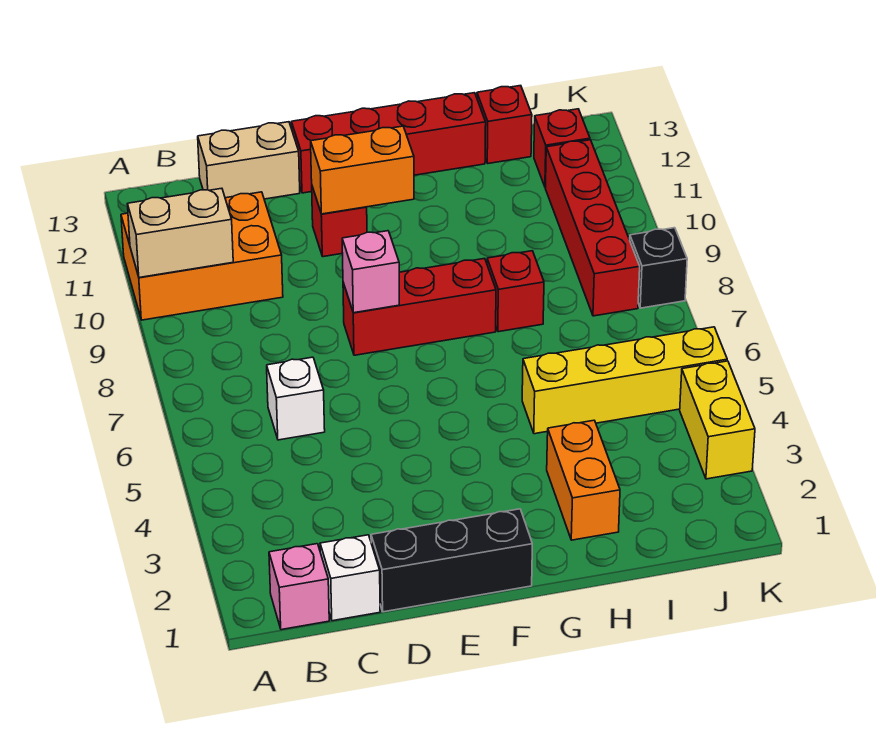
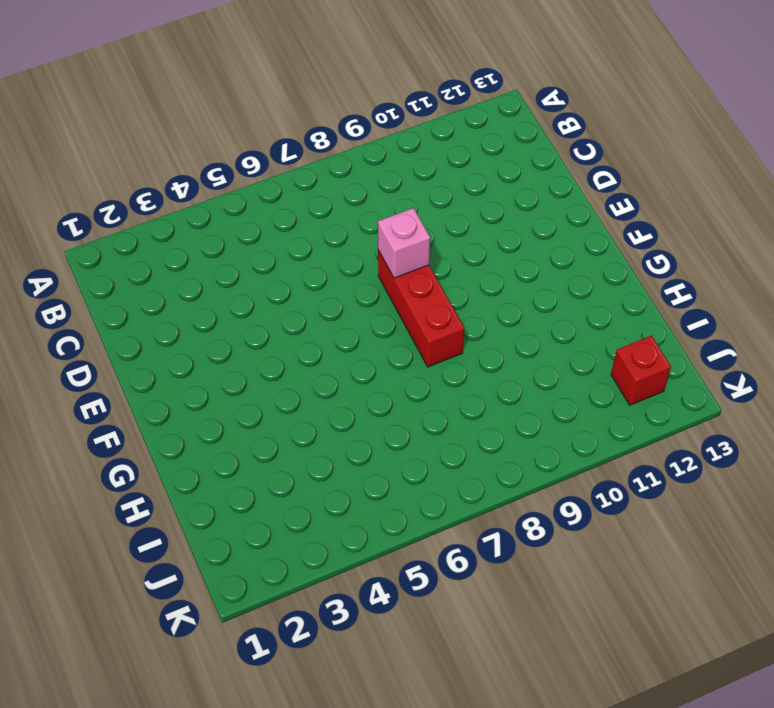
none -> orange 2x3 brick [121,192,283,320]
none -> pink 1x1 brick [269,544,329,630]
none -> white 1x1 brick [320,535,380,621]

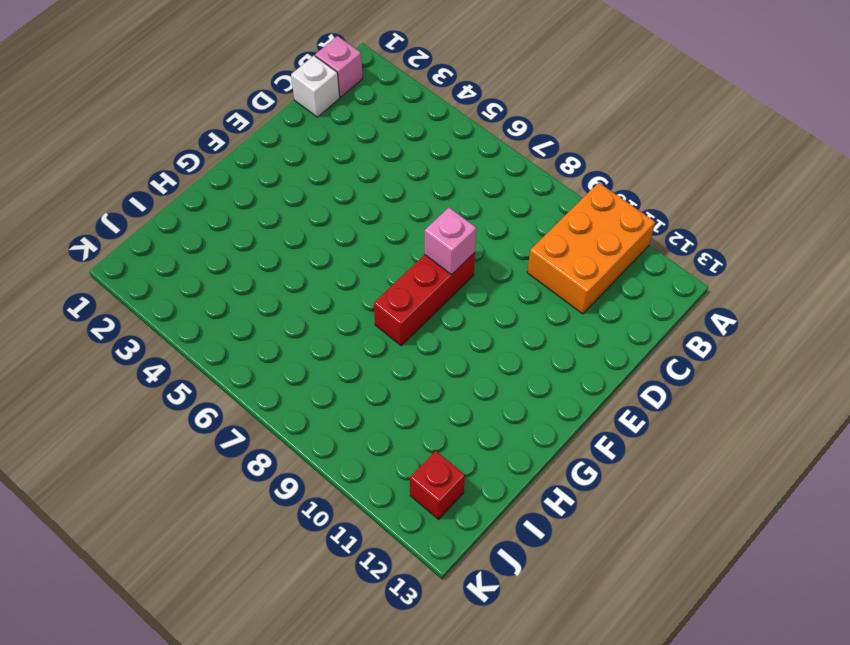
none -> white 1x1 brick [267,357,325,440]
none -> tan 1x2 brick [198,122,300,199]
none -> black 1x3 brick [371,509,532,612]

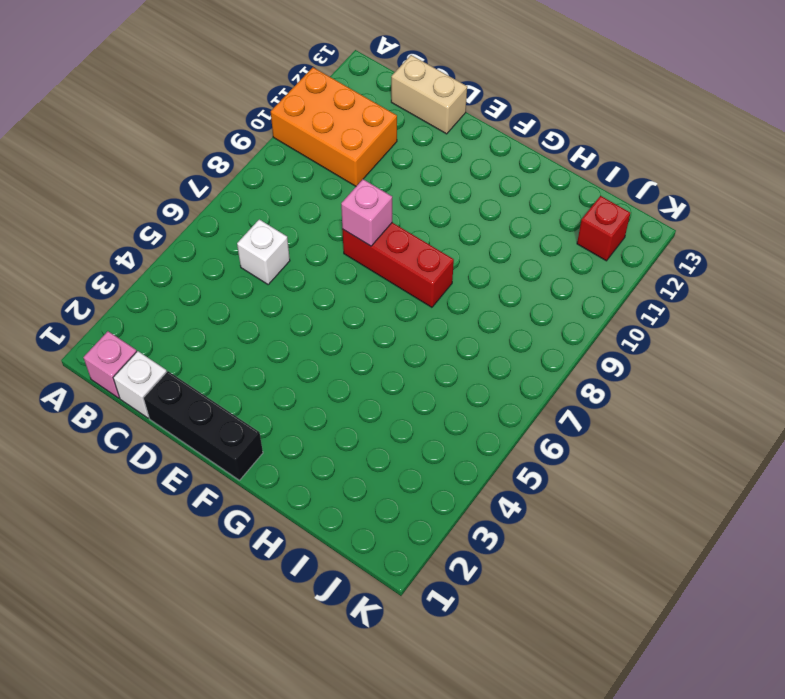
none -> red 1x1 brick [312,187,367,257]
none -> red 1x4 brick [291,93,486,193]
none -> orange 1x2 brick [547,420,620,540]

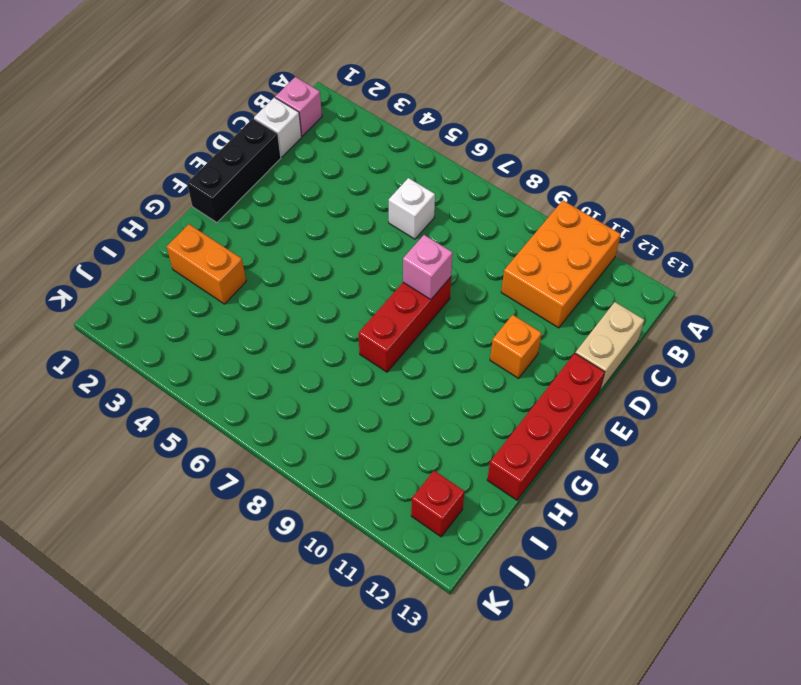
orange 1x1 brick [490,315,542,378] -> red 1x1 brick [312,187,367,257]
none -> yellow 1x4 brick [522,327,727,434]
none -> red 1x1 brick [487,251,544,332]
none -> red 1x1 brick [477,86,532,163]

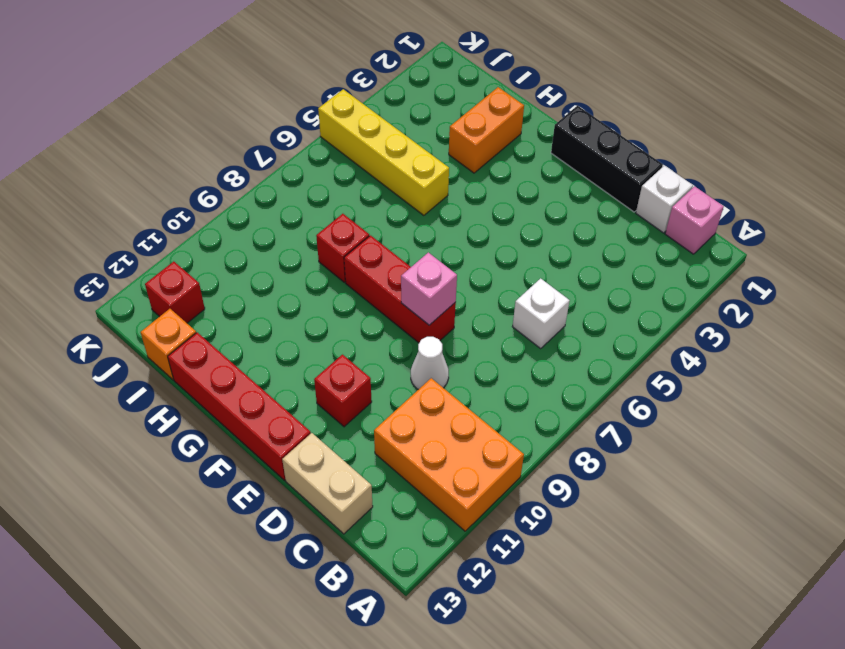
white 1x1 cone [411,337,449,390] -> none
orange 1x1 brick [140,309,196,380] -> red 1x1 brick [477,86,532,163]
none -> red 1x4 brick [545,140,640,316]
none -> yellow 1x2 brick [680,361,755,479]
none -> black 1x1 brick [630,228,687,308]

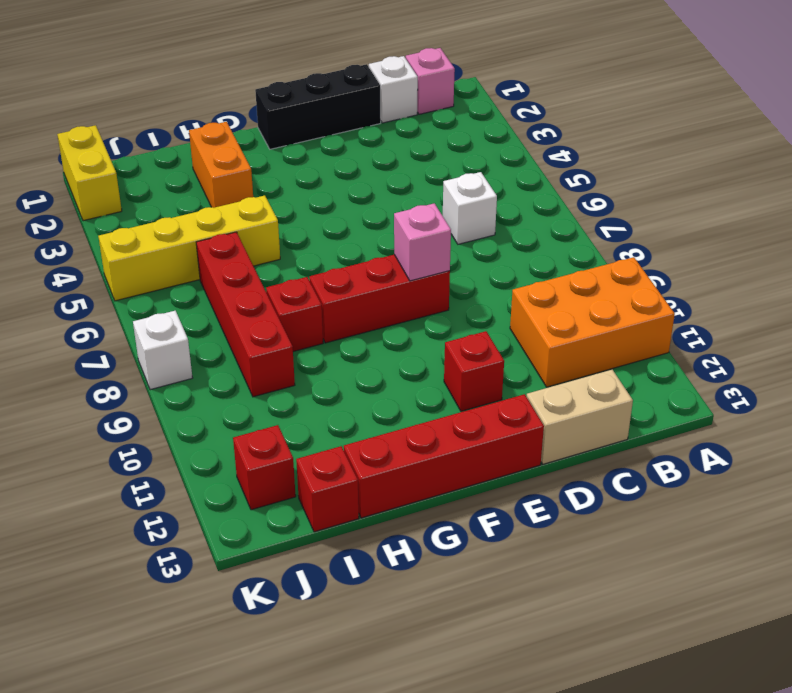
red 1x4 brick [196,232,295,397] -> red 1x4 brick moved to [545,140,640,316]
yellow 1x2 brick [57,125,122,221] -> yellow 1x2 brick moved to [680,361,755,479]
white 1x1 brick [133,311,192,390] -> black 1x1 brick [630,228,687,308]
none -> tan 1x2 brick [128,188,233,277]
none -> orange 1x2 brick [311,126,414,214]

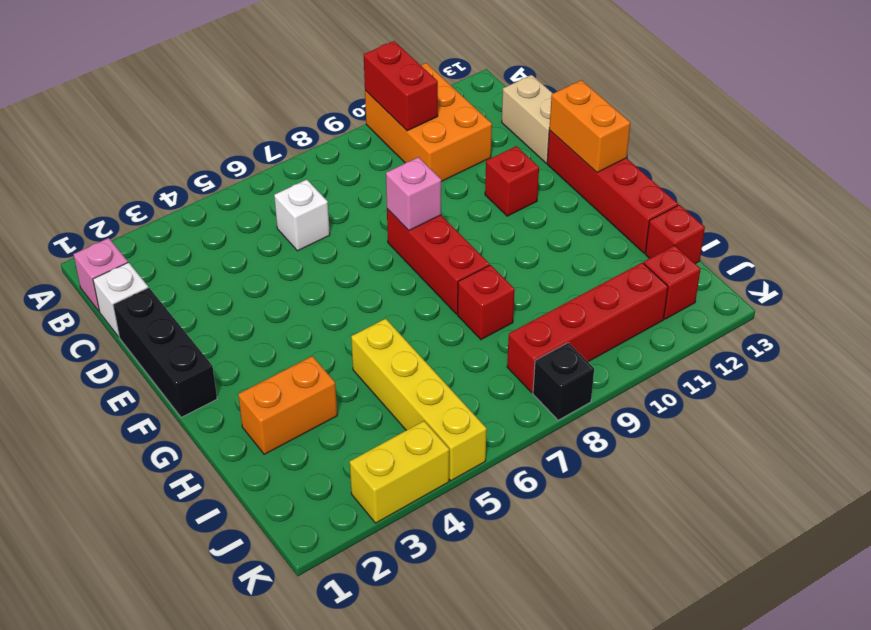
red 1x2 brick [364,41,438,131] -> tan 1x2 brick [128,188,233,277]
orange 1x2 brick [549,80,630,172] -> orange 1x2 brick moved to [311,126,414,214]

